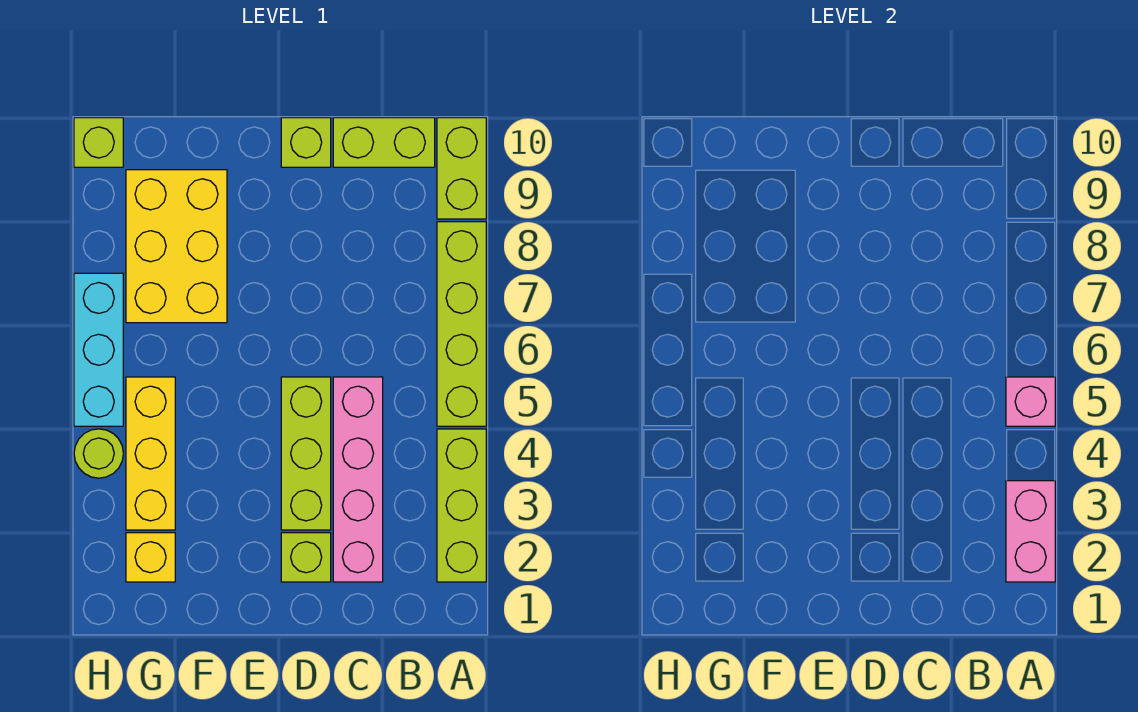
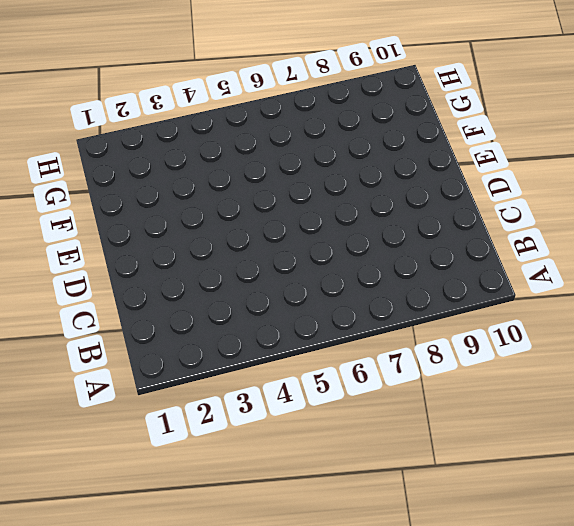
none -> lime 1x3 brick [437,429,486,582]
none -> lime 1x4 brick [437,222,486,426]
none -> lime 1x2 brick [437,118,486,219]

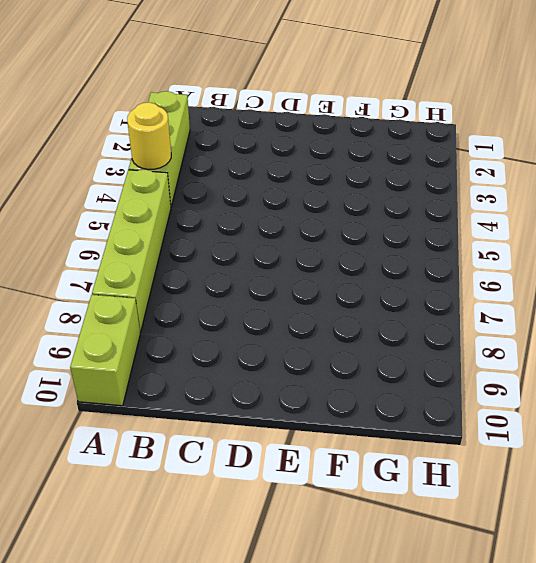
yellow 1x1 round brick [127,102,171,170] -> none
none -> lime 1x2 brick [333,118,435,167]
none -> pink 1x4 brick [333,377,383,582]
none -> lime 1x1 brick [281,533,331,582]

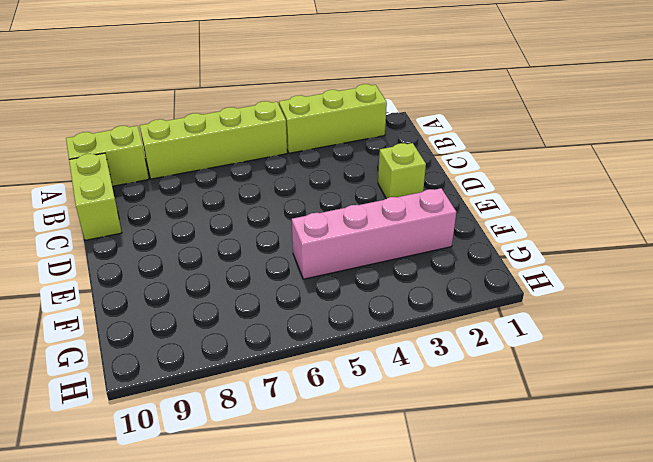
pink 1x4 brick [292,188,456,279] -> pink 1x4 brick moved to [333,377,383,582]
none -> lime 1x3 brick [281,377,331,530]
none -> lime 1x1 brick [281,118,331,167]
none -> yellow 2x3 brick [126,170,227,323]

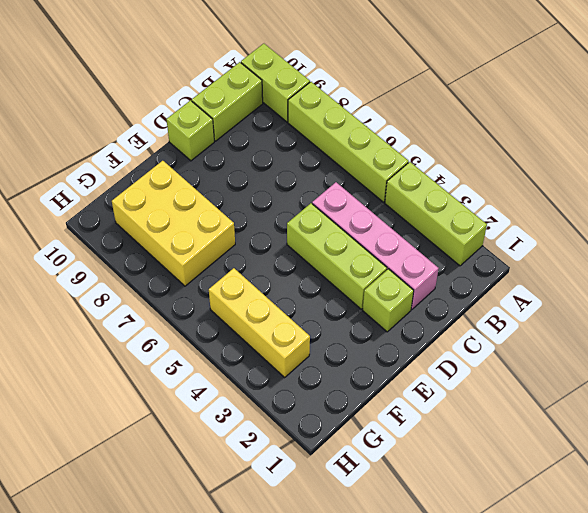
none -> yellow 1x1 brick [126,533,175,582]
none -> lime 1x1 round brick [74,429,123,478]
none -> cyan 1x3 brick [74,273,123,426]

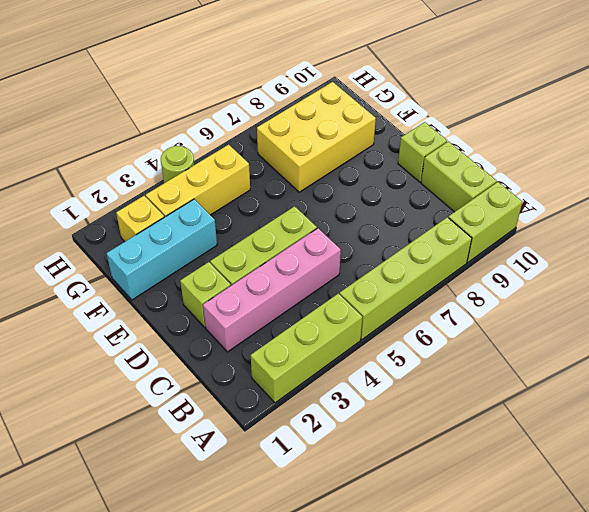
cyan 1x3 brick [107,199,217,300] -> cyan 1x3 brick moved to [74,273,123,426]
none -> lime 1x1 brick [74,118,123,167]
none -> pink 1x2 brick [1006,481,1055,582]
none -> pink 1x1 brick [1006,377,1055,426]

